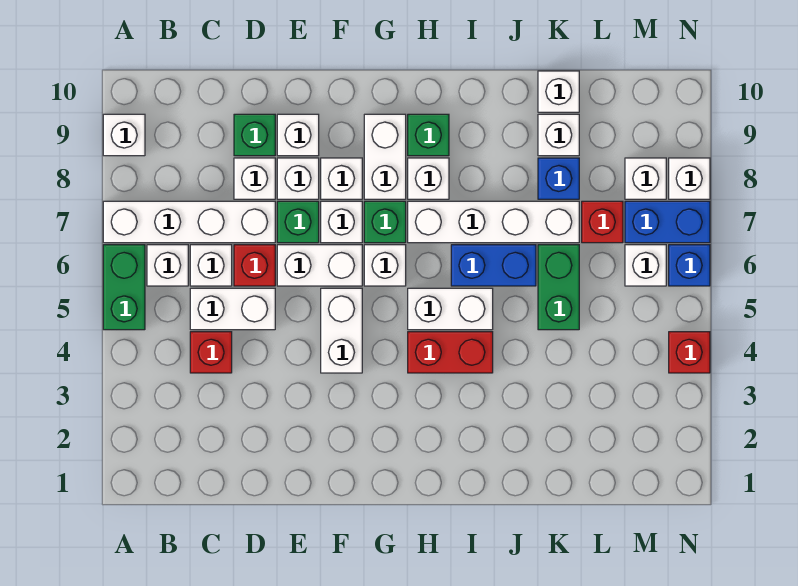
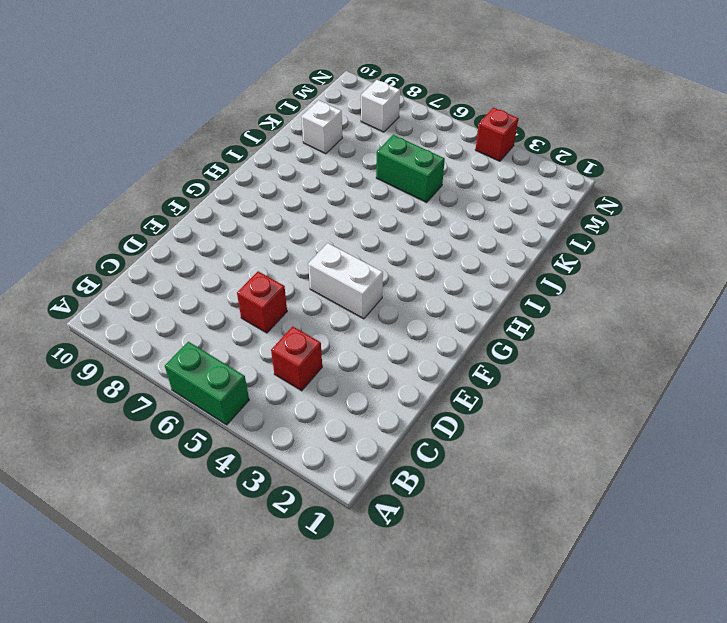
none -> white 1x4 brick [103,201,275,243]
none -> white 1x1 brick [103,114,145,156]
none -> white 1x1 brick [147,245,188,286]
none -> white 1x2 brick [190,288,275,330]

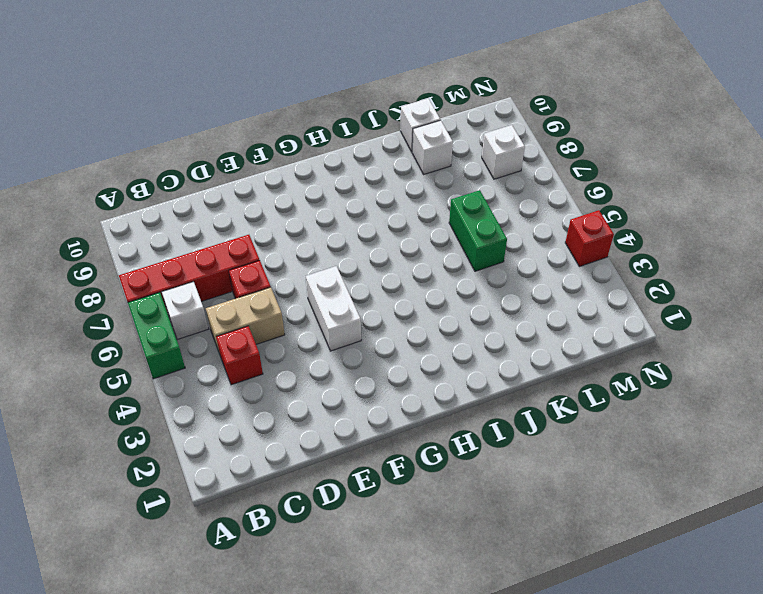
red 1x4 brick [119,235,260,313] -> white 1x4 brick [103,201,275,243]
tan 1x2 brick [206,287,285,354] -> white 1x2 brick [190,288,275,330]
none -> white 1x1 brick [103,114,145,156]
none -> white 1x1 brick [190,245,232,286]
none -> white 1x1 brick [234,158,275,199]
none -> green 1x1 brick [234,114,275,156]

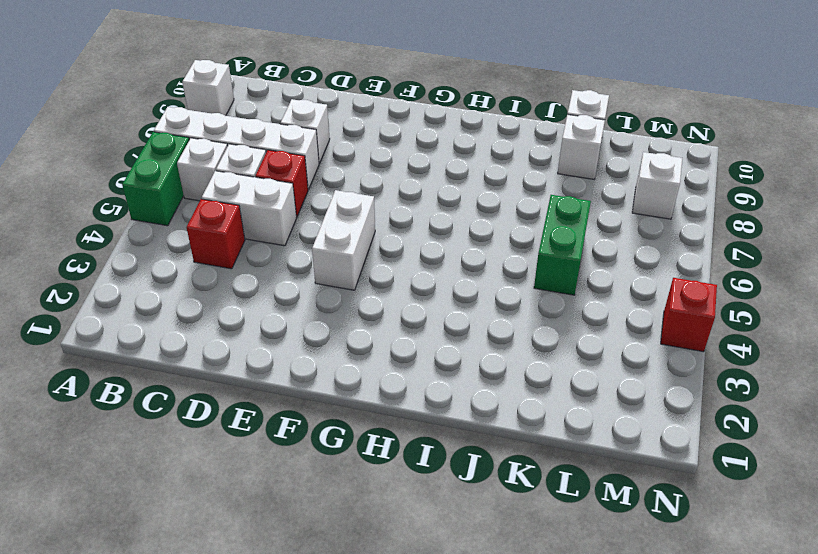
none -> green 1x1 brick [234,114,275,156]
none -> white 1x2 brick [277,245,362,286]
none -> green 1x1 brick [277,201,319,243]
none -> white 1x1 brick [277,158,319,199]

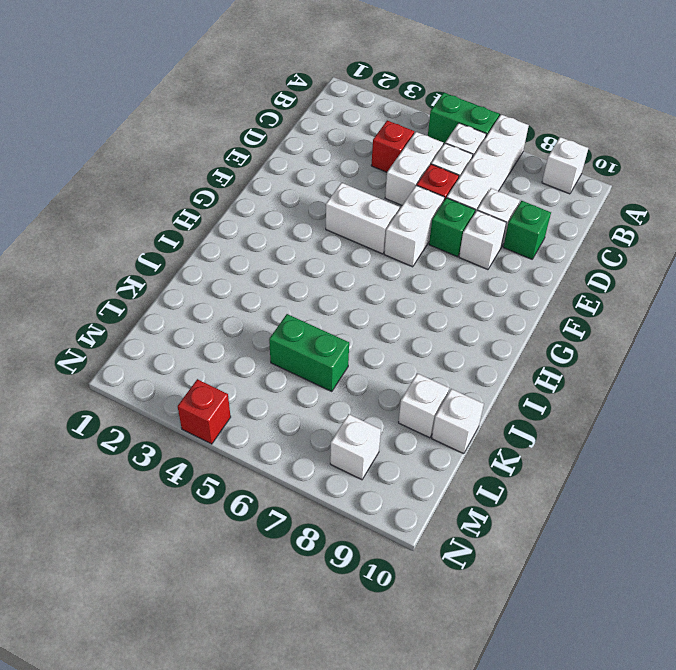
none -> white 1x1 brick [277,114,319,156]
none -> white 1x1 brick [321,201,362,243]
none -> white 1x1 brick [321,158,362,199]
none -> white 1x1 brick [364,245,406,286]

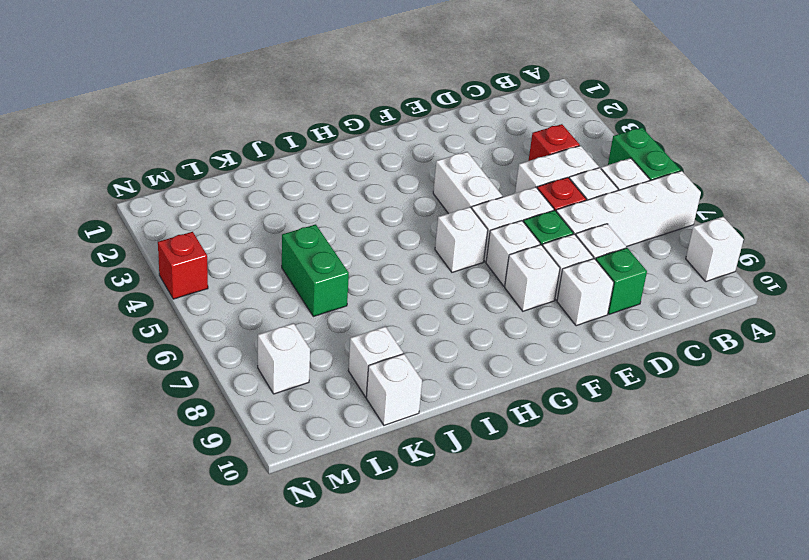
none -> green 1x1 brick [364,201,406,243]
none -> white 1x2 brick [364,114,406,199]
none -> red 1x2 brick [408,332,493,373]
none -> white 1x2 brick [408,288,493,330]

